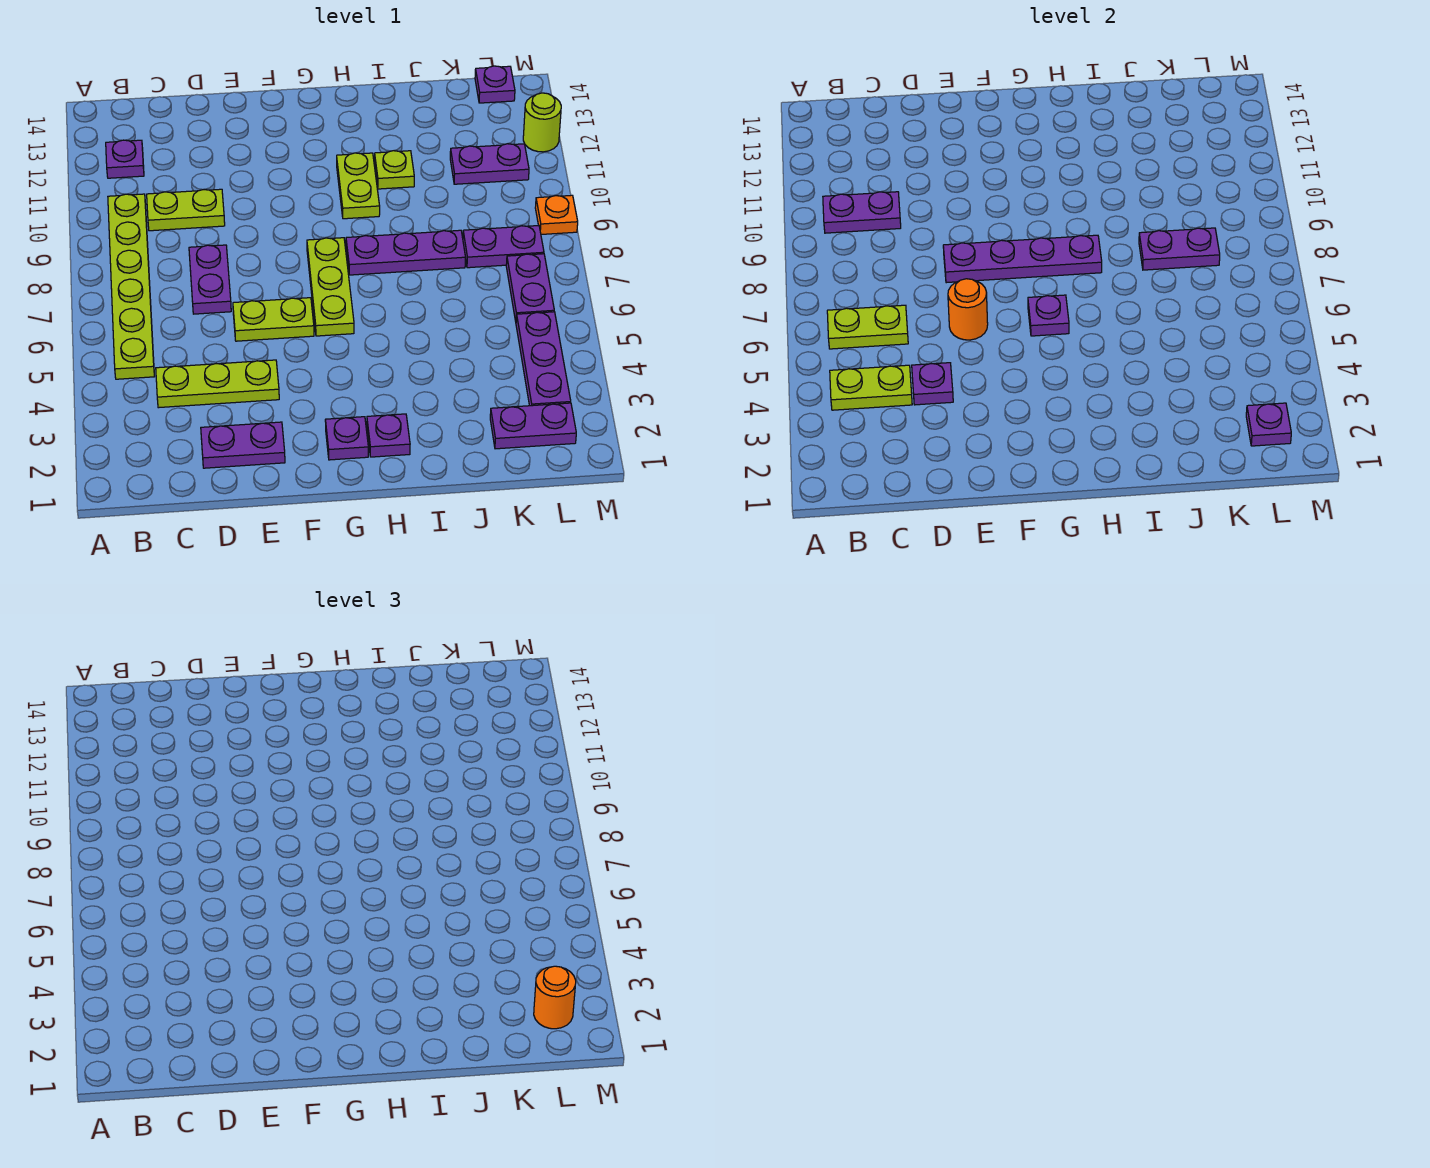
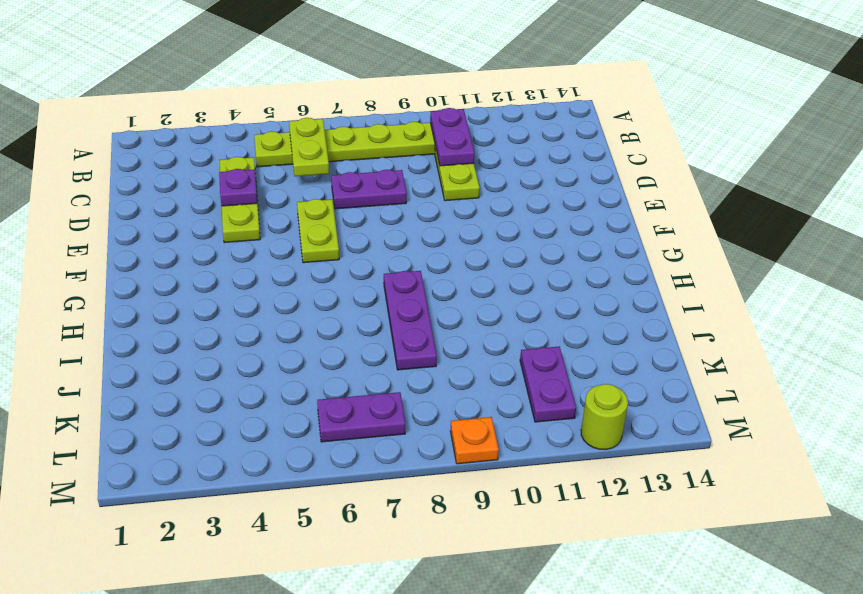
none -> purple 1x1 plate [106,140,144,178]
none -> purple 1x2 plate [201,422,285,468]
none -> purple 1x1 plate [325,417,368,460]
none -> lime 1x3 plate [307,238,354,336]

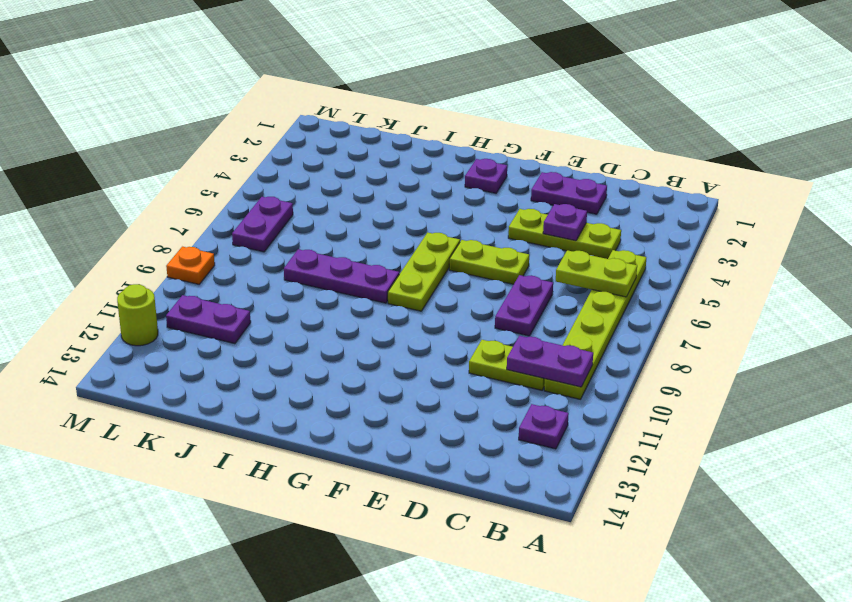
none -> purple 1x1 plate [367,414,410,457]
none -> lime 1x2 plate [337,153,380,219]
none -> lime 1x1 plate [375,151,414,189]
none -> purple 1x2 plate [490,403,576,449]

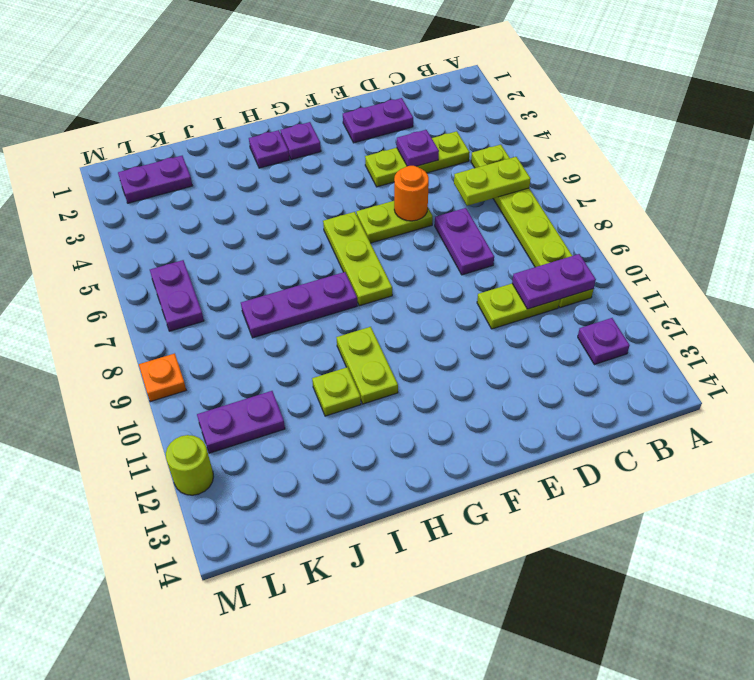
none -> purple 1x2 plate [463,226,544,268]
none -> purple 1x3 plate [516,312,571,406]
none -> purple 1x1 plate [475,66,515,103]
none -> lime 1x2 plate [830,365,912,410]

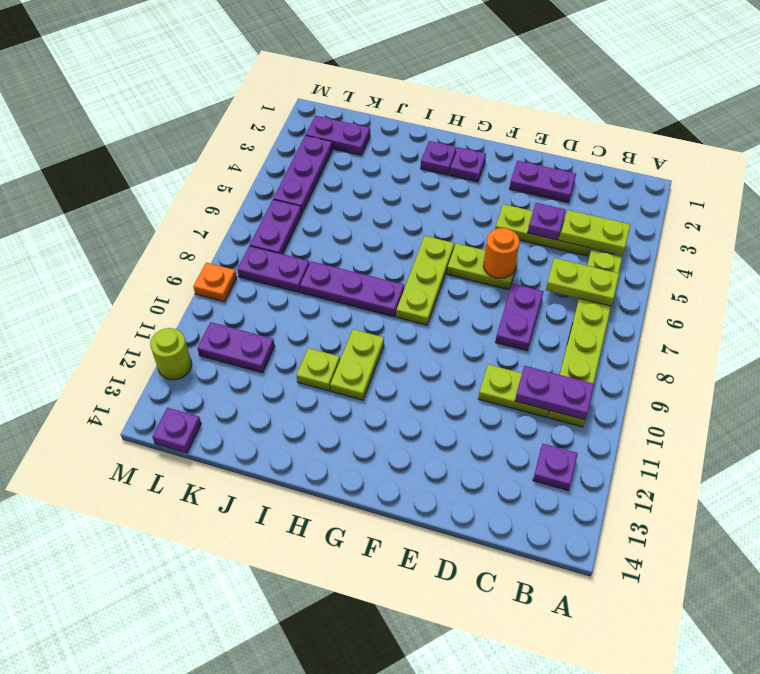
none -> purple 1x4 plate [943,235,1102,283]
none -> purple 1x1 plate [1028,295,1069,336]
none -> purple 1x2 plate [1139,228,1220,270]
none -> purple 1x1 plate [1246,403,1291,446]

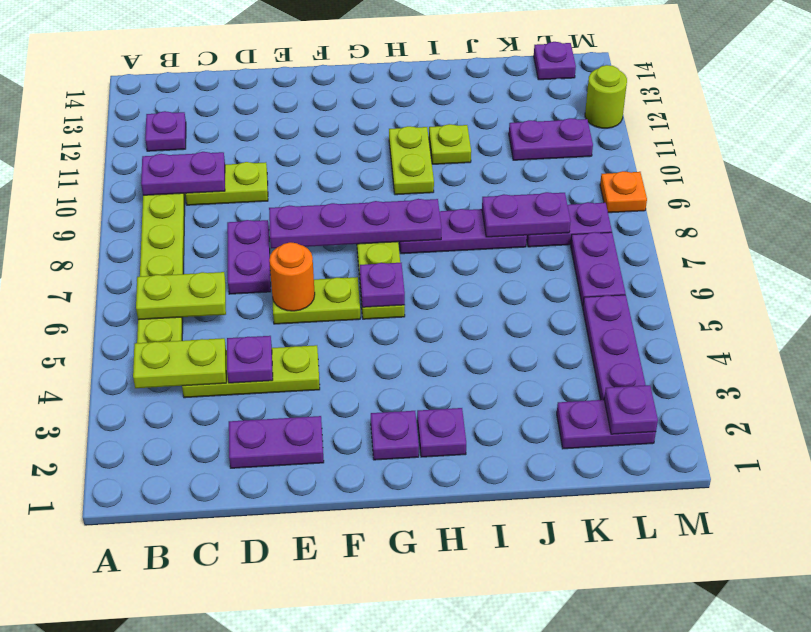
none -> orange 1x1 round brick [534,966,576,1029]

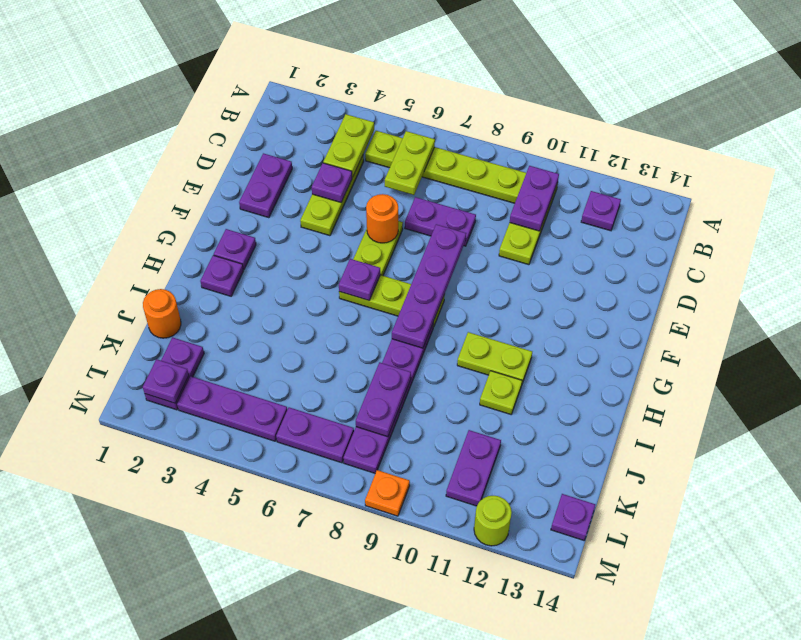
orange 1x1 round brick [143,289,181,338] -> orange 1x1 round brick moved to [534,966,576,1029]

